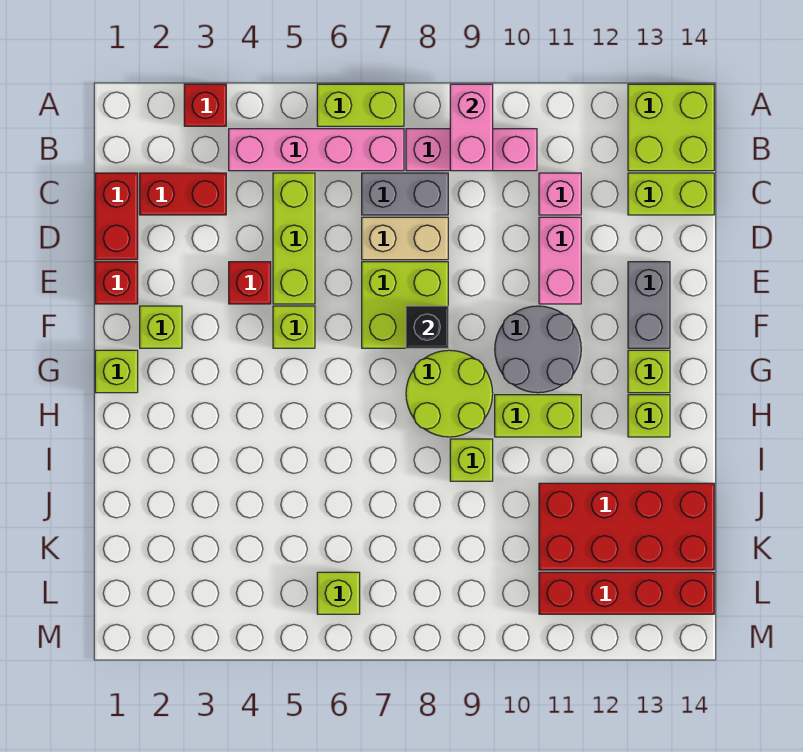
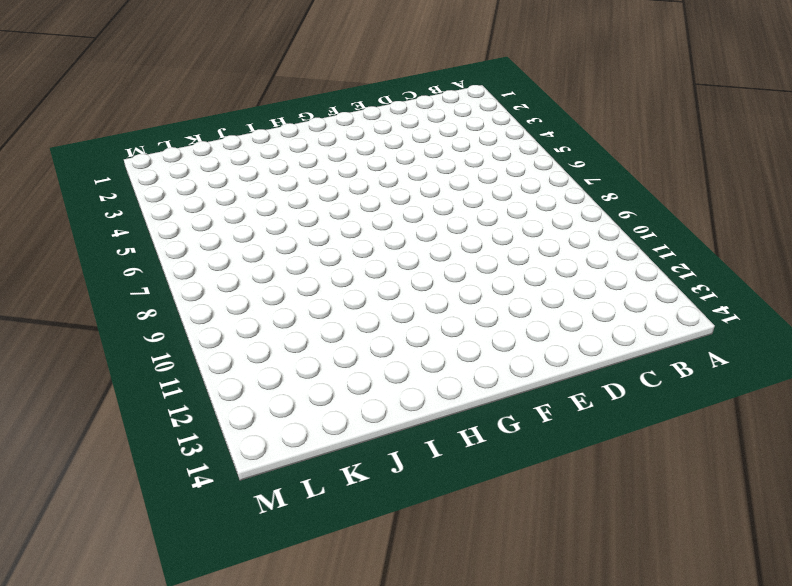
none -> red 1x1 brick [184,84,226,126]
none -> lime 1x2 brick [317,84,404,126]
none -> lime 2x2 brick [628,84,714,171]
none -> pink 1x4 brick [229,129,404,171]

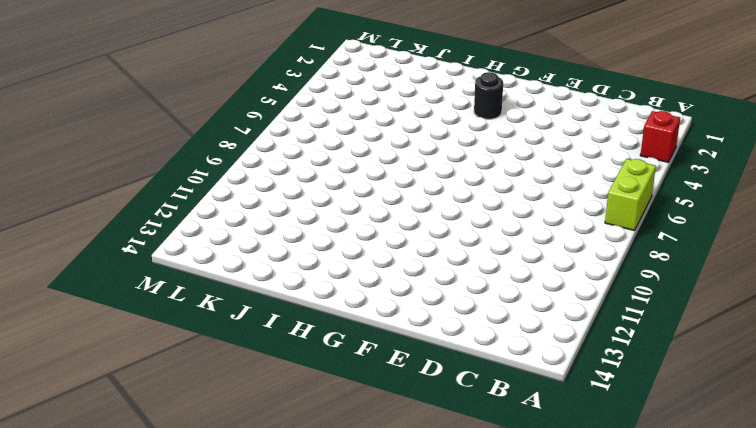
black 1x1 round brick [474,72,503,119] -> none
none -> lime 2x2 brick [628,84,714,171]
none -> pink 1x4 brick [229,129,404,171]
none -> pink 1x3 brick [406,129,537,171]
none -> red 1x2 brick [95,173,138,260]

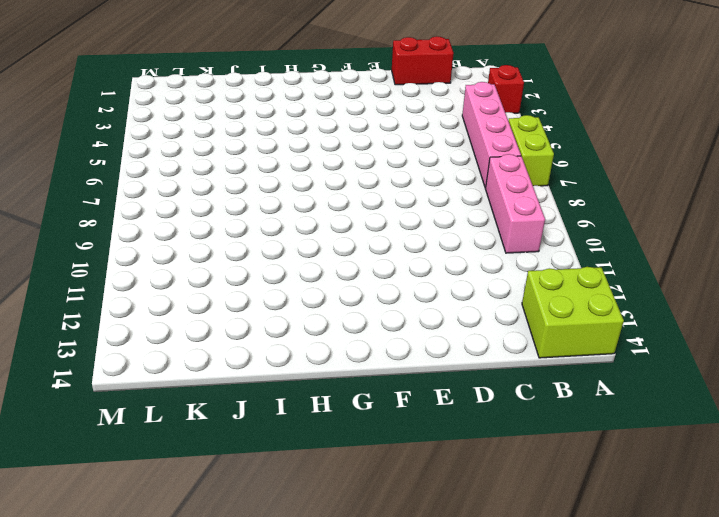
none -> red 1x2 brick [140,173,226,215]
none -> lime 1x3 brick [273,173,315,304]
none -> grey 1x2 brick [362,173,448,215]
none -> pink 1x1 brick [539,173,581,215]

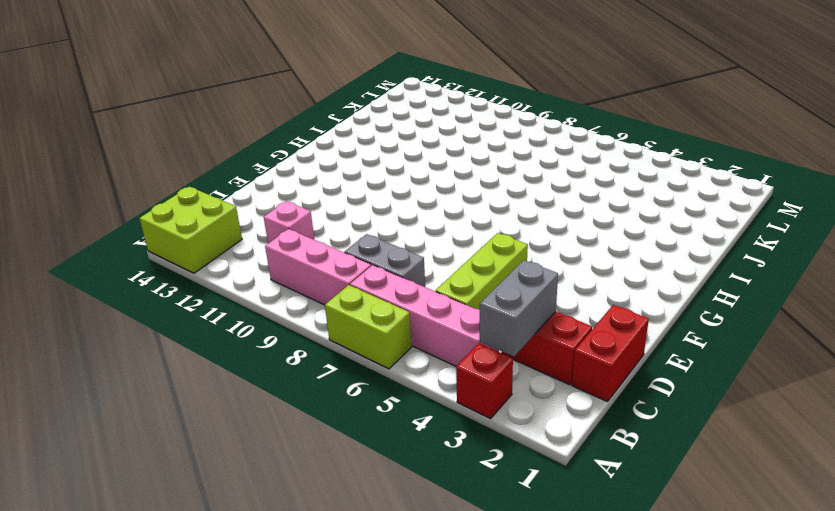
grey 1x2 brick [480,260,558,357] -> grey 1x2 brick moved to [628,262,670,348]
none -> lime 1x2 brick [628,173,714,215]
none -> tan 1x2 brick [362,217,448,260]
none -> pink 1x2 brick [539,217,581,304]
none -> red 1x1 brick [95,262,138,304]

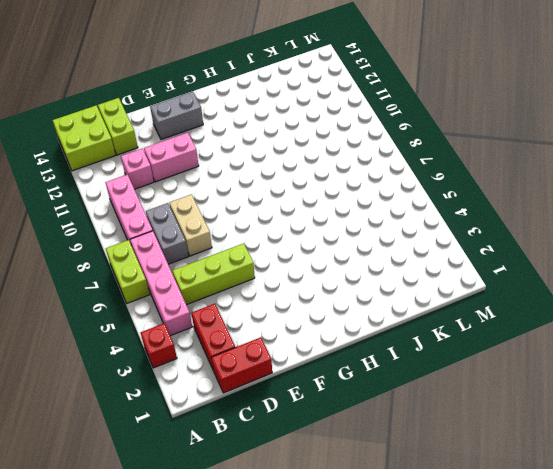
none -> red 1x1 brick [95,262,138,304]
none -> red 1x1 brick [229,262,271,304]
none -> lime 2x2 brick [362,262,448,348]
none -> lime 1x1 brick [140,306,182,348]

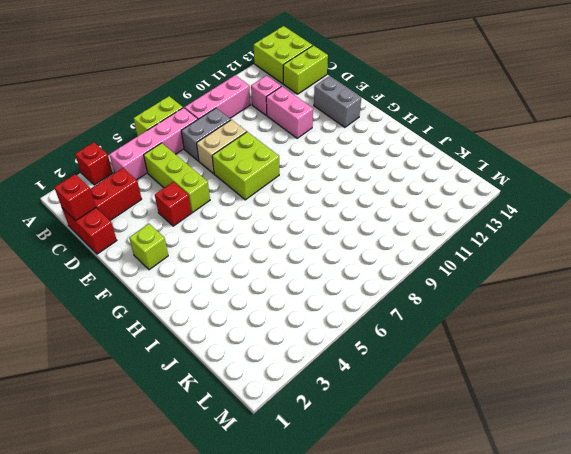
red 1x1 brick [54,174,96,221] -> red 1x1 brick moved to [95,262,138,304]
none -> lime 1x1 brick [273,306,315,348]
none -> grey 2x2 round brick [495,306,581,393]
none -> lime 1x1 brick [95,350,138,393]
none -> lime 2x2 round brick [406,350,493,437]

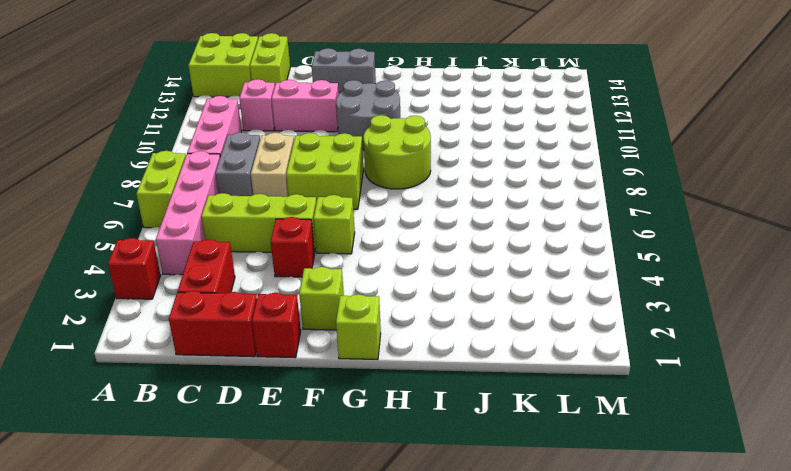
none -> lime 1x1 brick [628,350,670,393]
none -> lime 1x2 brick [495,395,581,437]
none -> lime 1x1 brick [628,395,670,437]
none -> lime 1x1 brick [450,439,493,481]

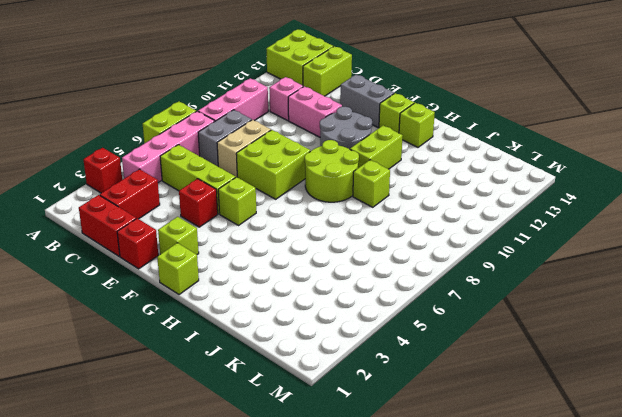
none -> red 2x4 brick [539,483,714,570]
none -> lime 1x1 brick [317,572,360,614]
none -> red 1x4 brick [539,572,714,614]
none -> pink 1x2 brick [450,84,493,171]

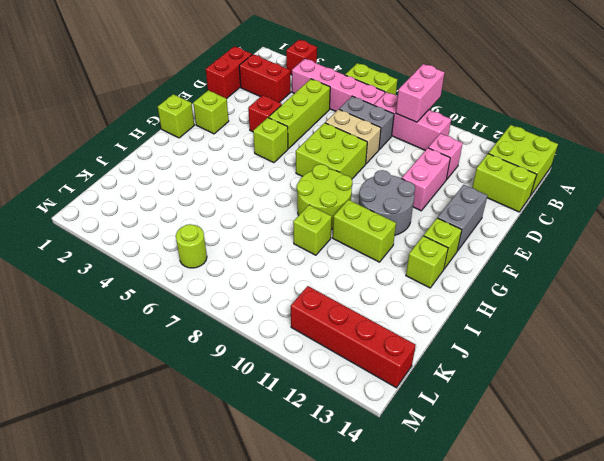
lime 1x1 round brick [176,224,207,268] -> lime 1x1 brick [317,572,360,614]
none -> red 1x1 brick [95,262,138,304]
none -> red 2x4 brick [539,483,714,570]
none -> black 1x1 brick [406,306,448,348]

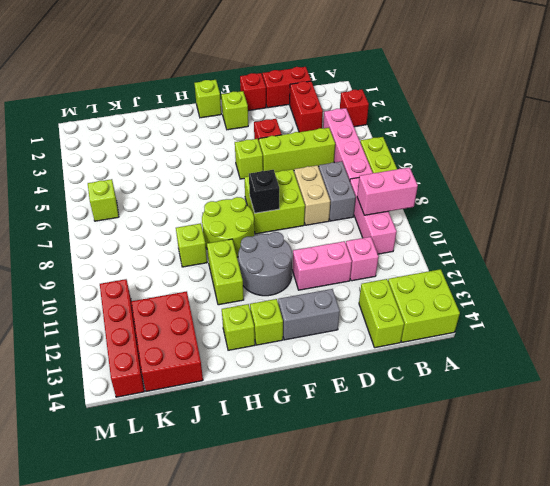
red 2x3 brick [131,291,203,392] -> red 2x4 brick [539,483,714,570]

